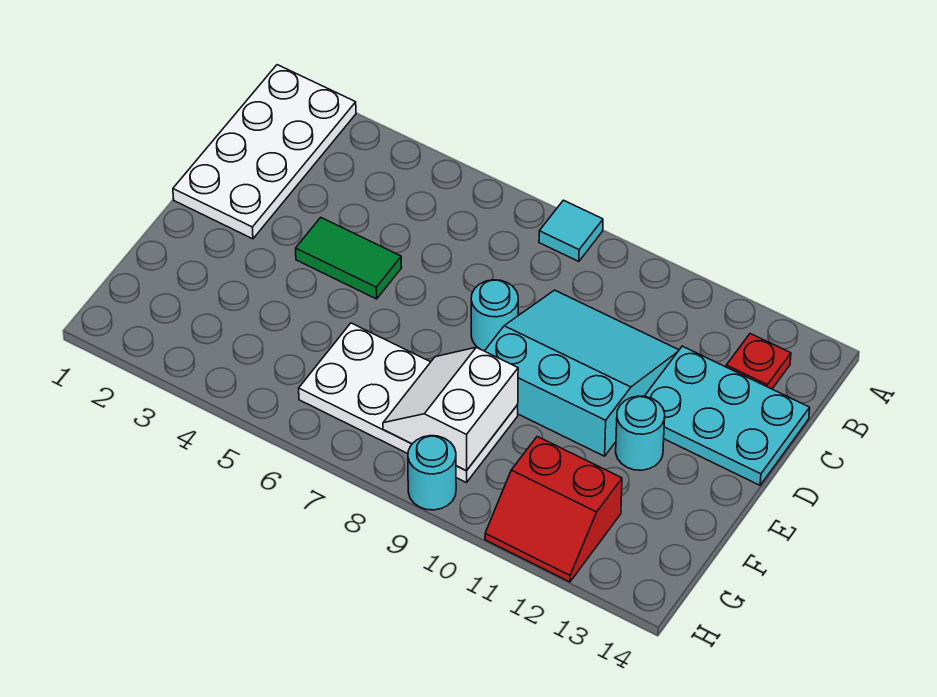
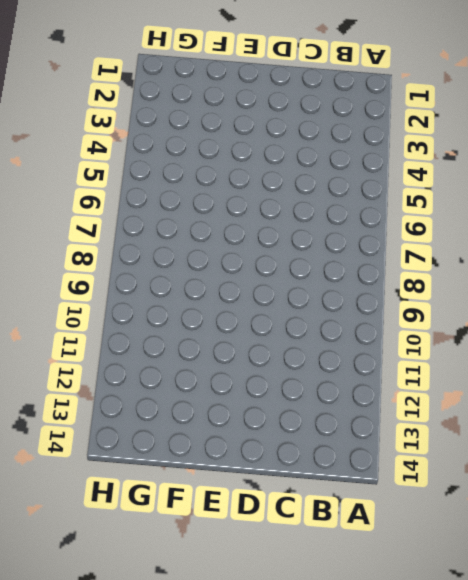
none -> white 2x4 plate [173,65,356,239]
none -> cyan 1x1 tile [539,200,603,261]
none -> red 1x1 plate [726,334,791,389]

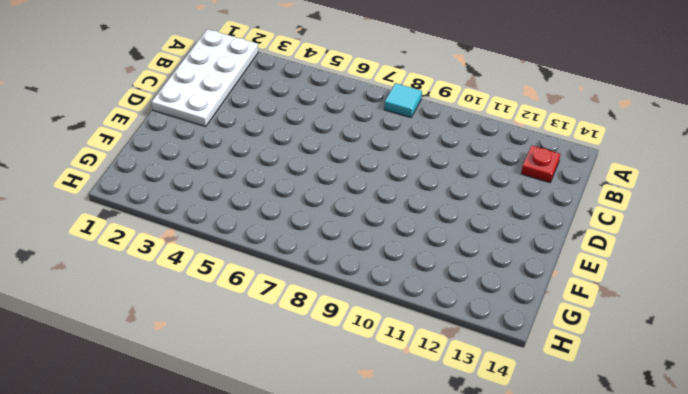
none -> cyan 3x3 slope [485,290,679,456]
none -> cyan 2x3 plate [644,346,810,485]
none -> green 1x2 tile [296,218,402,299]

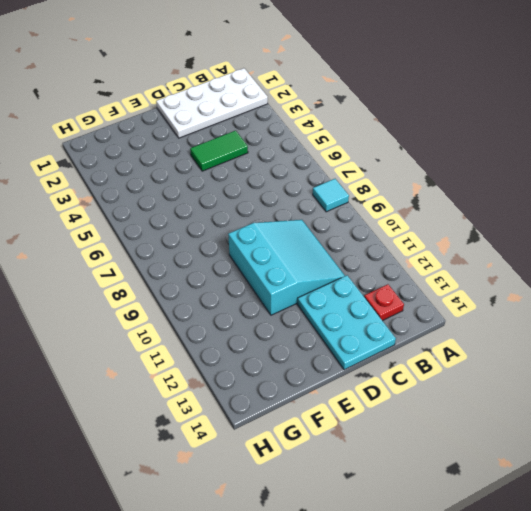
green 1x2 tile [190,131,248,171] -> green 1x2 tile turned to [296,218,402,299]
none -> cyan 1x1 round brick [471,280,518,351]
none -> cyan 1x1 round brick [616,396,665,470]
none -> white 2x4 plate [299,323,518,483]

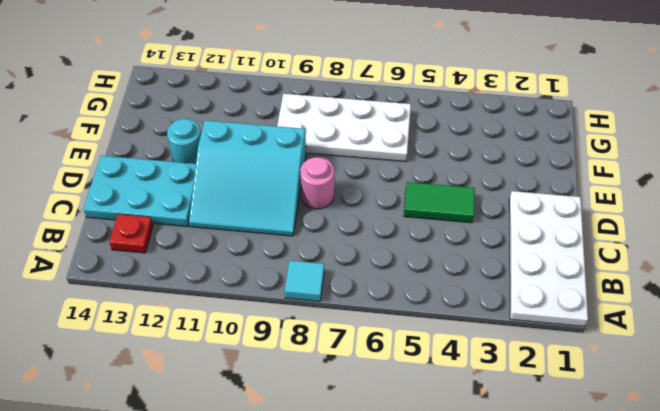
pink 1x1 round brick [300,157,334,209] -> cyan 1x1 round brick [471,280,518,351]
none -> red 2x2 slope [485,436,622,582]
none -> cyan 1x1 round brick [408,436,456,510]
none -> white 2x2 slope [383,347,518,471]

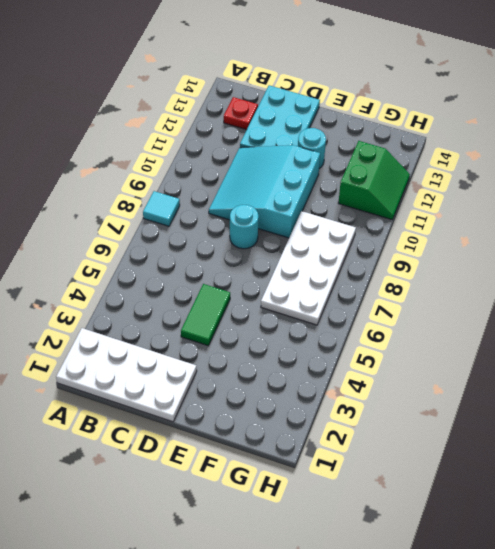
green 2x2 slope [338,141,410,220] -> red 2x2 slope [485,436,622,582]
none -> cyan 1x1 round brick [408,436,456,510]
none -> white 2x2 slope [383,347,518,471]

